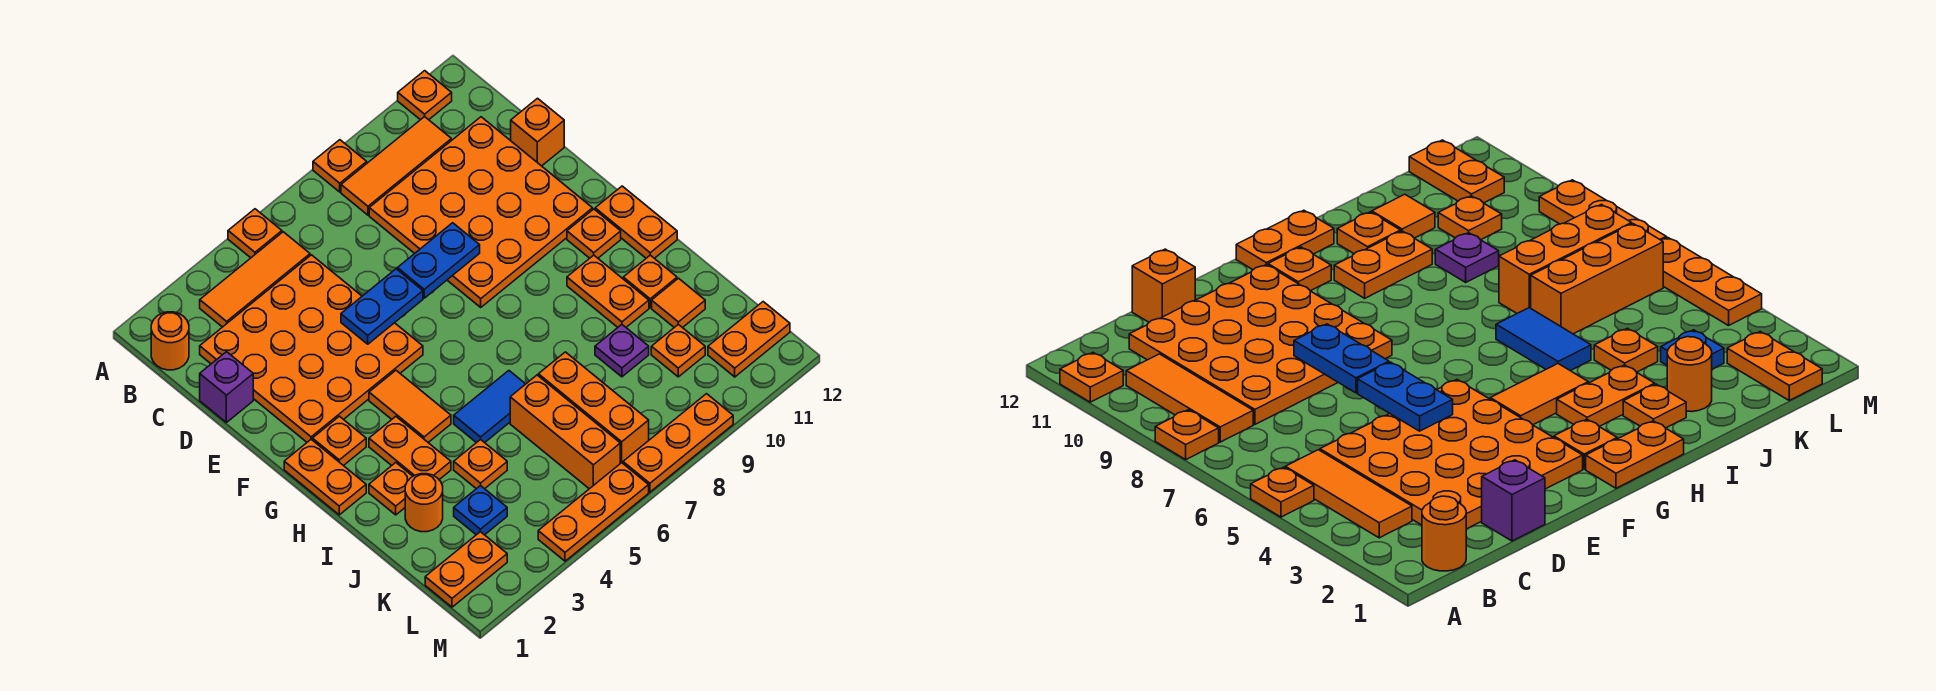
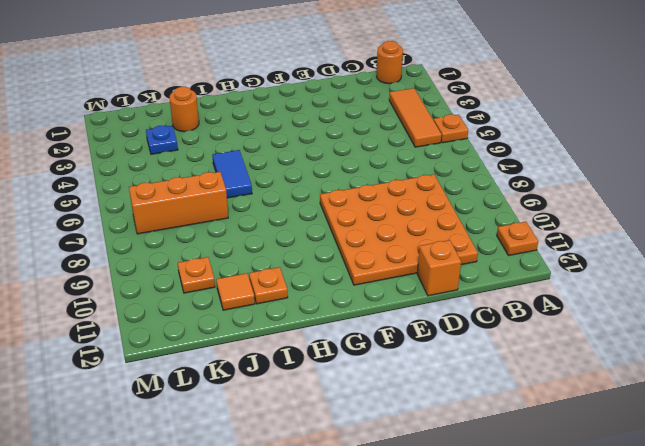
none -> orange 1x1 plate [313,140,367,192]
none -> orange 1x3 tile [341,117,451,215]
none -> orange 4x4 plate [200,255,423,442]
none -> purple 1x1 brick [200,352,253,422]

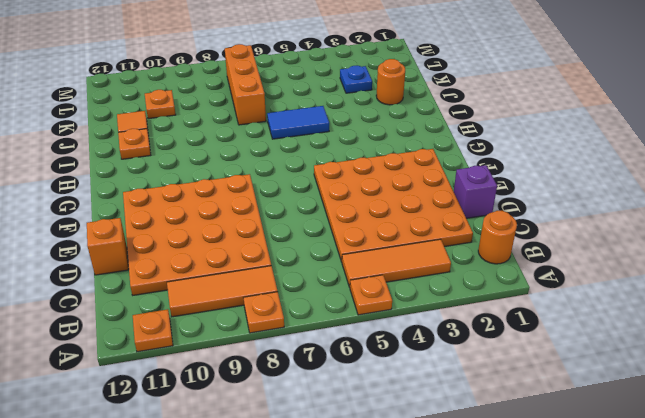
none -> orange 1x2 plate [284,439,366,515]
none -> orange 1x1 plate [313,416,366,466]
none -> orange 1x2 tile [369,371,451,442]
none -> orange 1x1 plate [567,209,621,258]

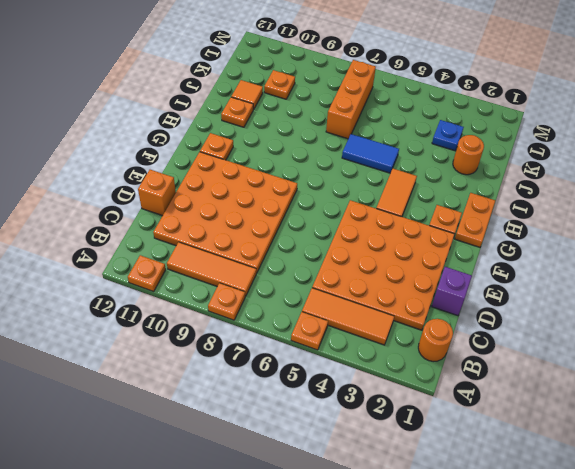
none -> orange 1x2 plate [595,186,677,258]
none -> orange 1x2 plate [369,417,451,480]
none -> orange 1x2 plate [567,255,649,327]
none -> orange 1x1 plate [369,463,413,515]

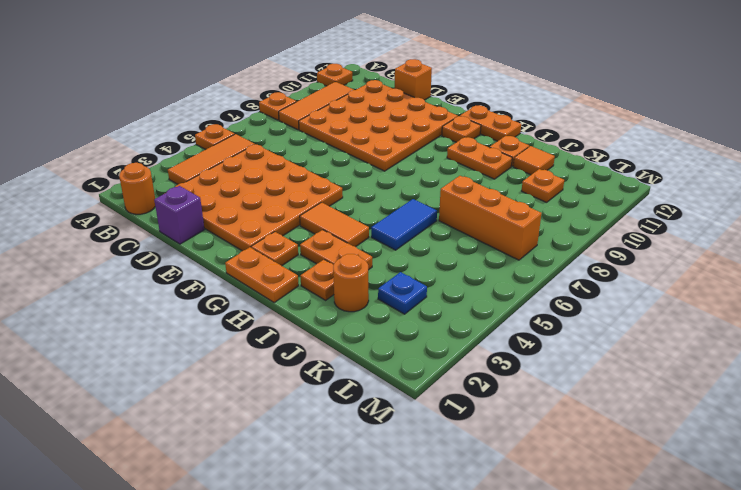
none -> orange 1x1 plate [454,439,507,489]
none -> orange 1x3 brick [510,375,620,489]
none -> purple 1x1 plate [595,325,649,377]
none -> orange 1x2 plate [425,532,507,607]

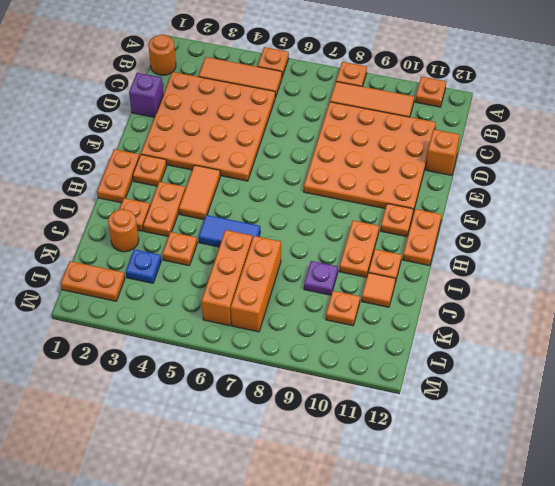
none -> orange 1x2 plate [708,302,790,377]
none -> orange 1x3 plate [538,463,649,561]
none -> orange 1x3 plate [623,394,733,492]
none -> blue 1x2 plate [341,269,423,344]

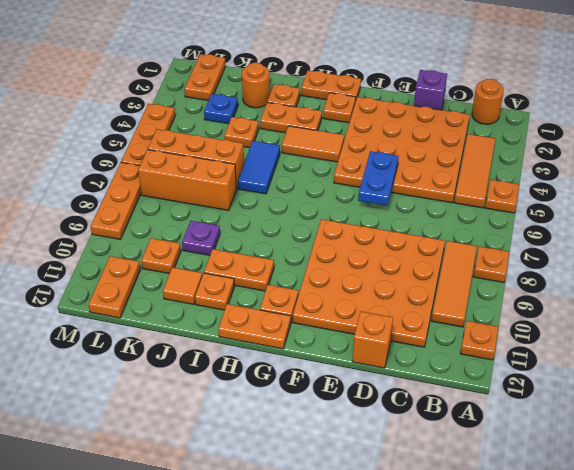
none -> blue 1x2 plate [397,223,480,298]

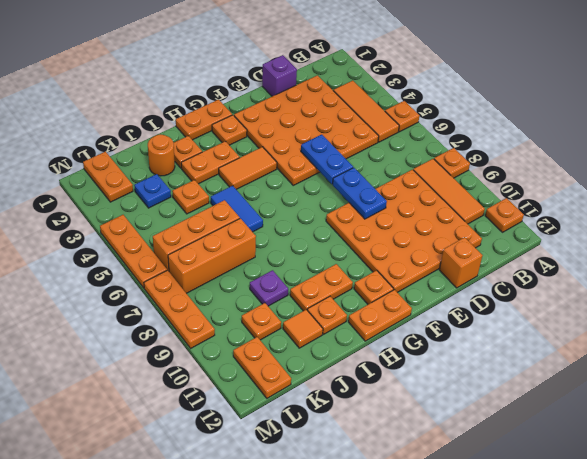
none -> orange 1x1 round brick [151,312,189,370]

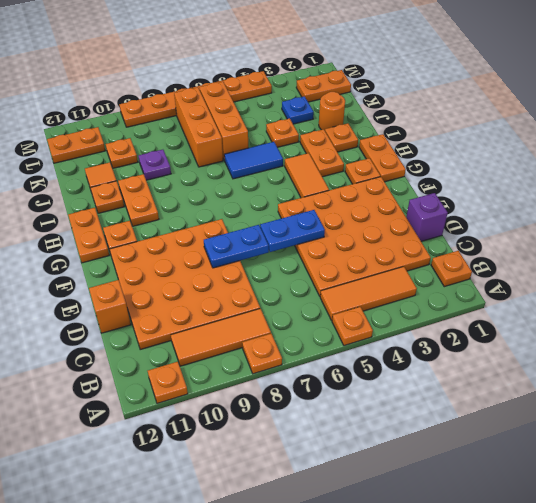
orange 1x1 plate [431,251,472,287] -> orange 1x1 round brick [151,312,189,370]

